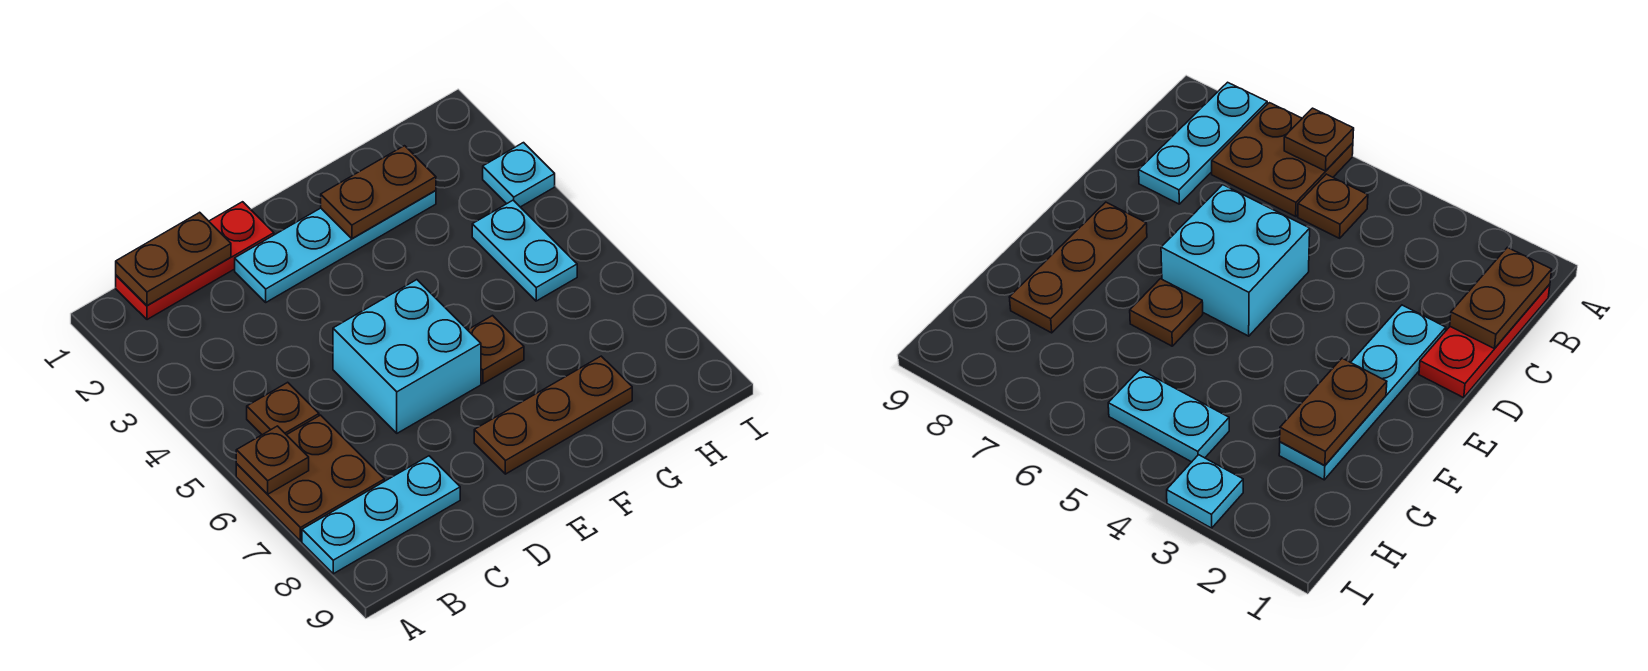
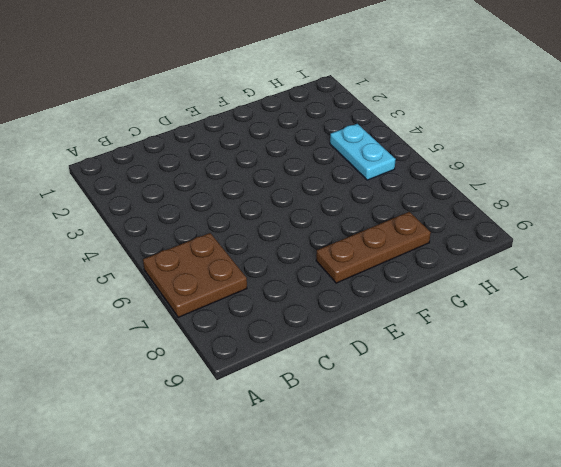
none -> cyan 1x3 plate [302,456,460,574]
none -> red 1x3 plate [116,202,274,320]
none -> brown 1x1 plate [247,382,319,435]

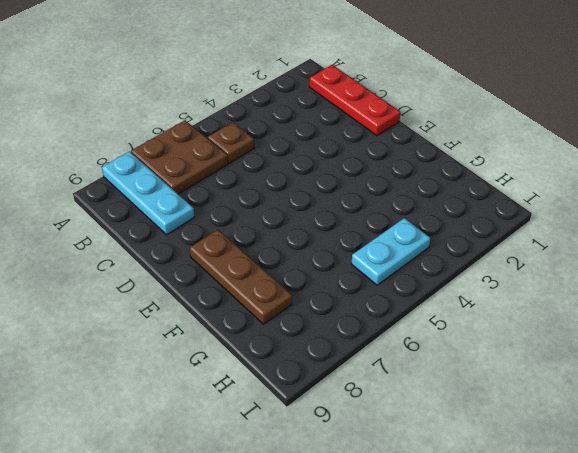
none -> cyan 1x4 plate [235,191,436,302]
none -> cyan 2x2 brick [333,280,481,433]
none -> brown 1x1 plate [468,316,524,384]

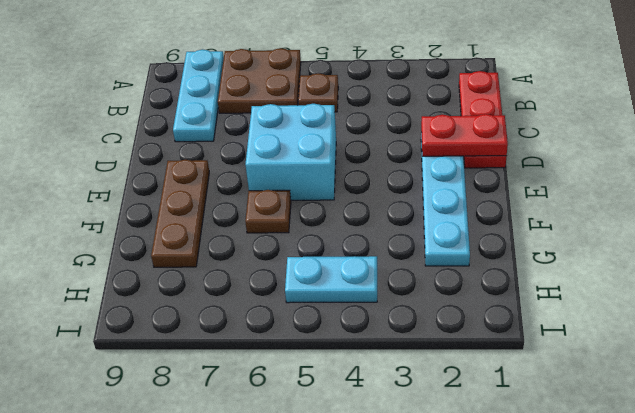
red 1x2 plate [421,114,508,156] -> none
none -> cyan 1x1 plate [483,143,555,207]
none -> brown 1x1 plate [236,426,309,494]
none -> brown 1x2 plate [116,212,231,305]

